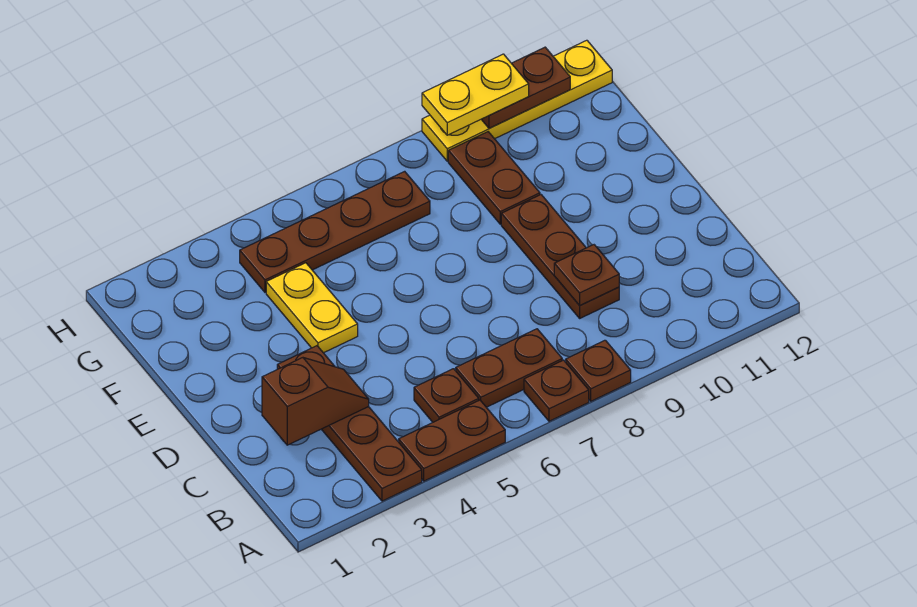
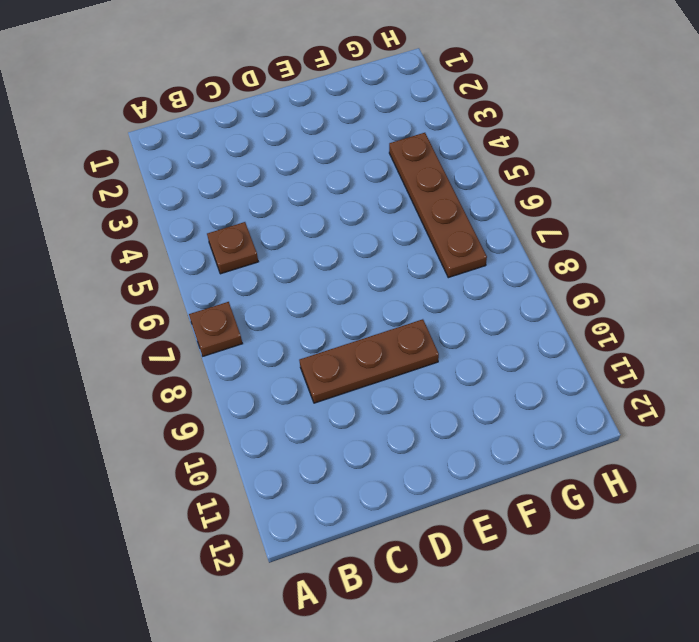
none -> brown 1x4 plate [277,346,422,501]
none -> brown 1x2 plate [399,400,505,481]
none -> brown 1x1 plate [566,340,631,401]

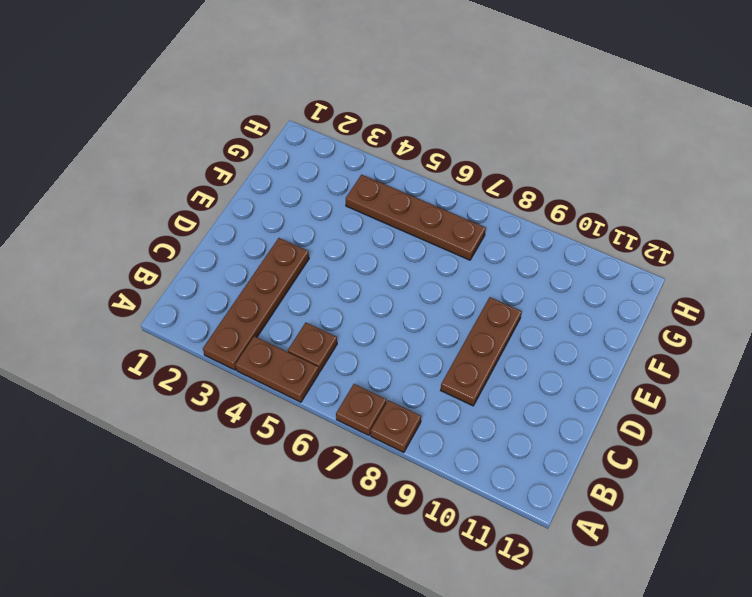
none -> brown 1x2 plate [456,329,562,407]
none -> yellow 1x2 plate [266,263,358,353]
none -> brown 1x2 plate [448,132,540,224]

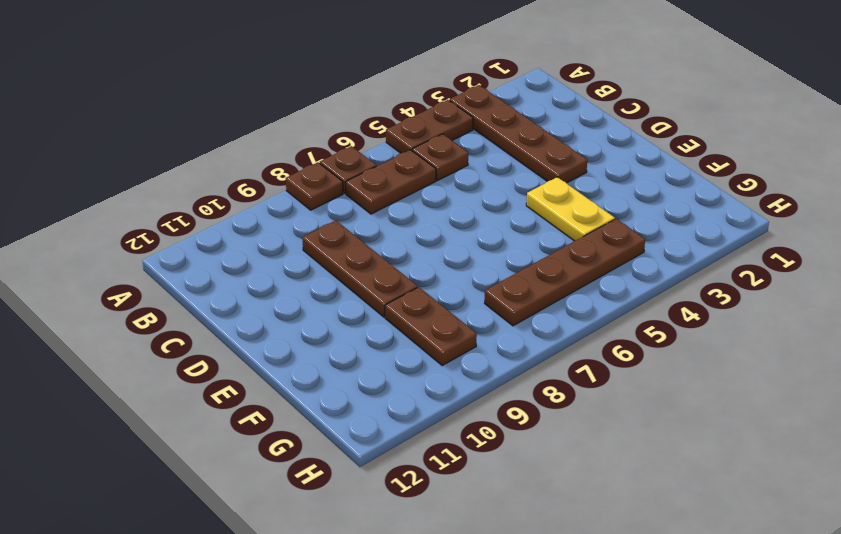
none -> yellow 1x4 plate [422,40,612,161]
none -> brown 1x2 slope [262,358,369,445]
none -> brown 1x1 plate [554,245,619,306]

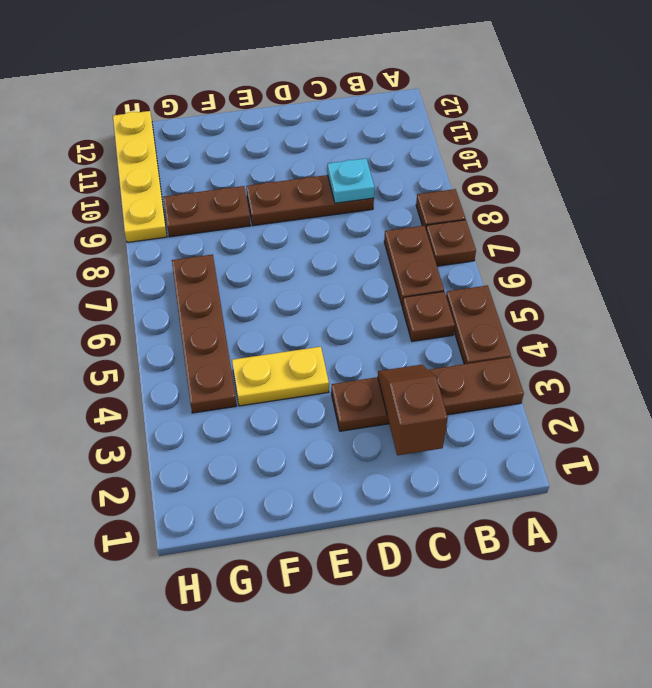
cyan 1x1 plate [328,158,374,203] -> brown 1x1 plate [554,245,619,306]
none -> brown 1x2 plate [481,47,570,128]
none -> yellow 1x2 plate [422,54,529,135]

